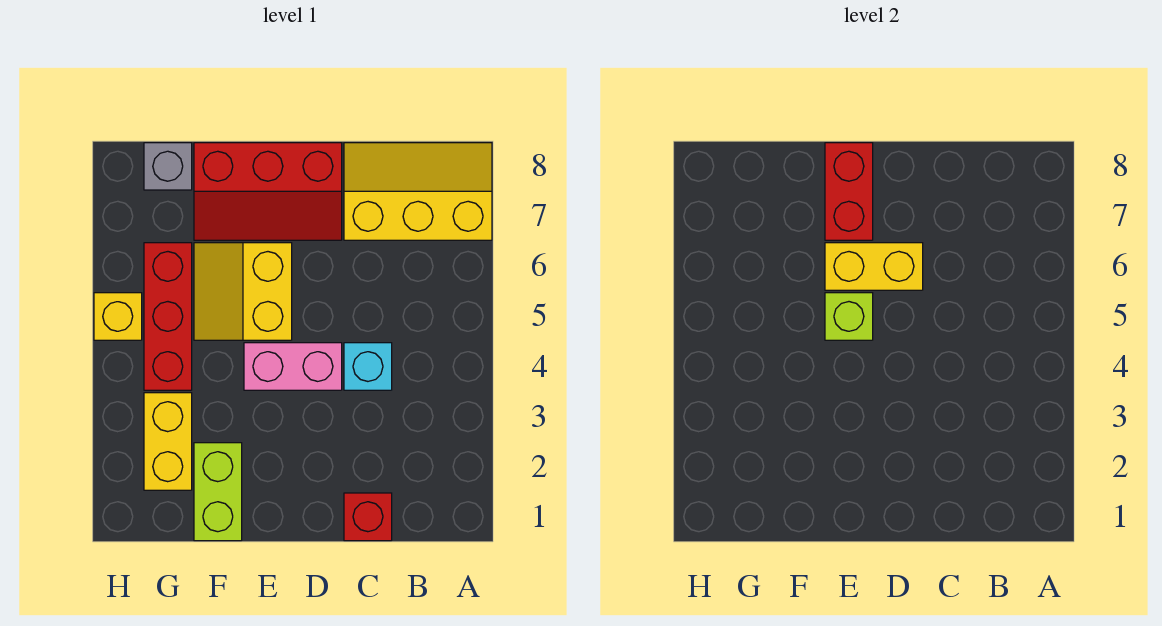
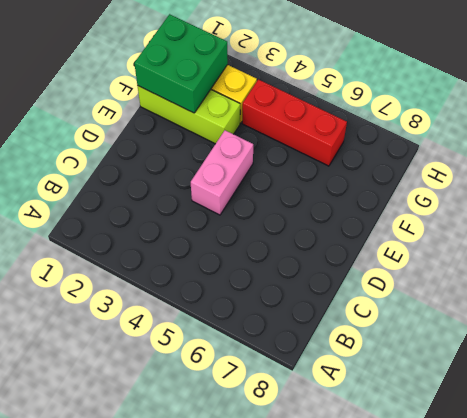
lime 1x3 brick [138,86,240,144] -> lime 1x2 brick [194,443,242,541]
green 2x2 brick [134,14,228,113] -> none
none -> yellow 2x3 slope [344,143,492,240]
none -> red 1x1 brick [344,493,392,541]
none -> cyan 1x1 brick [344,343,392,390]

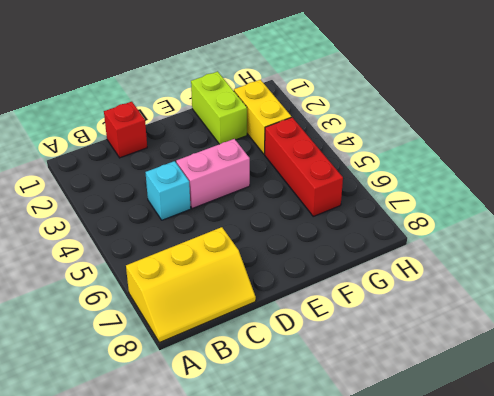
none -> red 2x3 slope [194,143,342,240]
none -> yellow 2x2 slope [194,243,292,340]
none -> grey 1x1 brick [144,143,192,190]

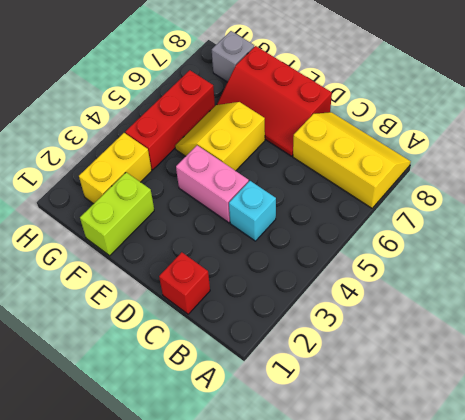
none -> yellow 1x1 brick [94,293,142,340]
none -> yellow 1x2 brick [825,243,923,290]
none -> lime 1x1 brick [825,293,873,340]

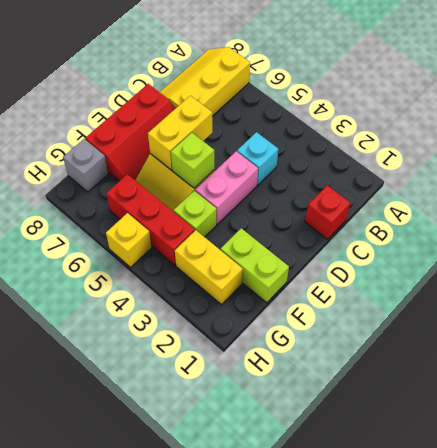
lime 1x1 brick [174,191,216,237] -> none
none -> red 1x2 brick [825,143,873,240]

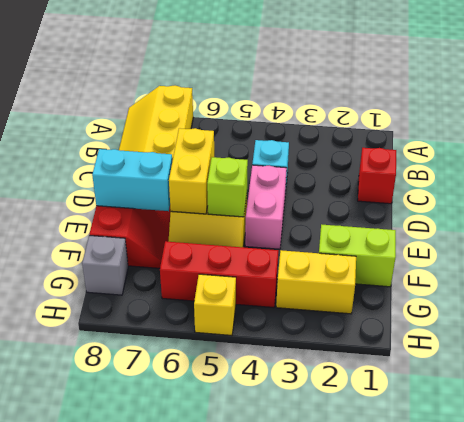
cyan 1x2 brick [92,149,172,211] -> red 1x2 brick [825,143,873,240]

